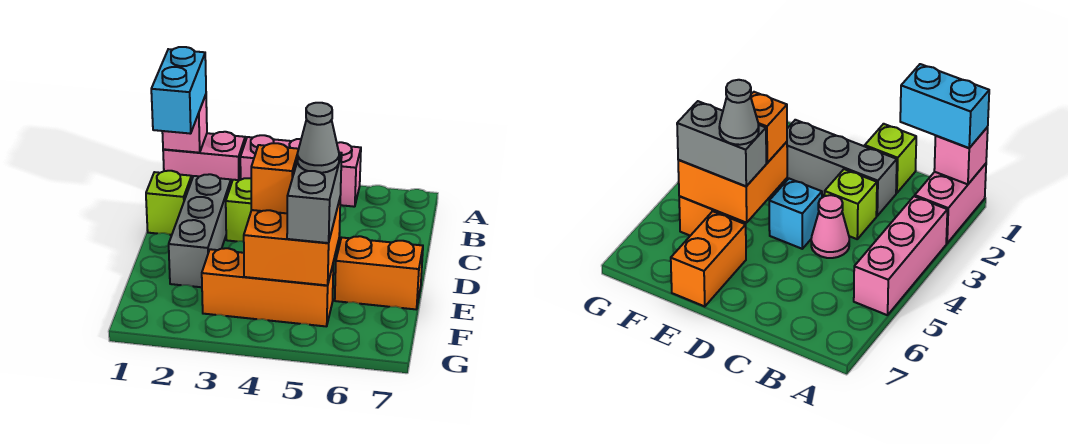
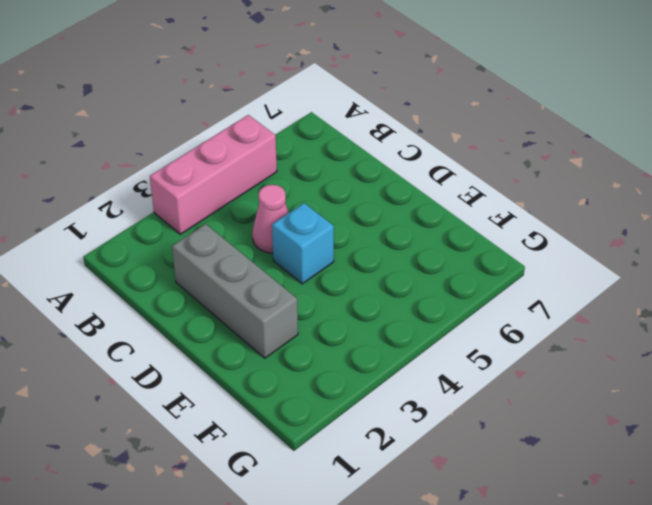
none -> pink 1x2 brick [163,132,245,184]
none -> lime 1x1 brick [146,171,192,235]
none -> lime 1x1 brick [226,178,251,241]

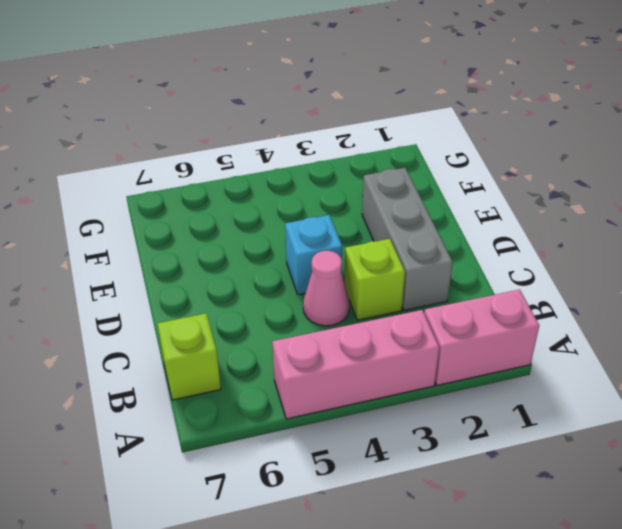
lime 1x1 brick [157,313,221,400] -> lime 1x1 brick moved to [146,171,192,235]
none -> orange 1x2 brick [335,236,423,309]
none -> orange 1x3 brick [202,248,333,327]
none -> pink 1x1 brick [162,95,207,153]

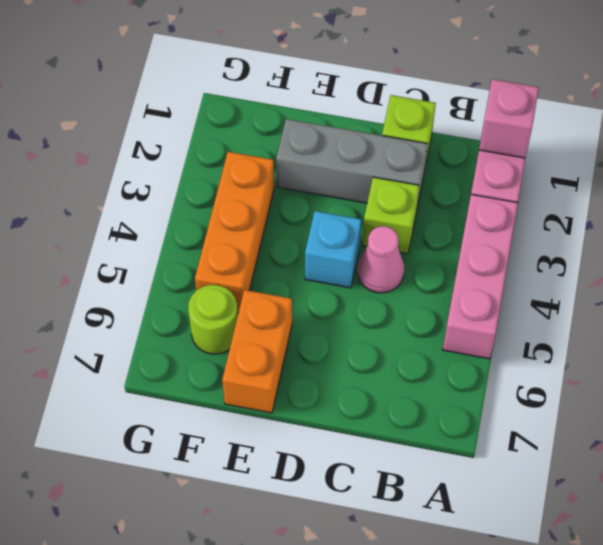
lime 1x1 round brick [188,285,238,354] -> none
none -> orange 2x2 brick [244,199,340,285]
none -> cyan 1x2 brick [151,47,206,134]
none -> orange 1x1 brick [251,143,299,213]

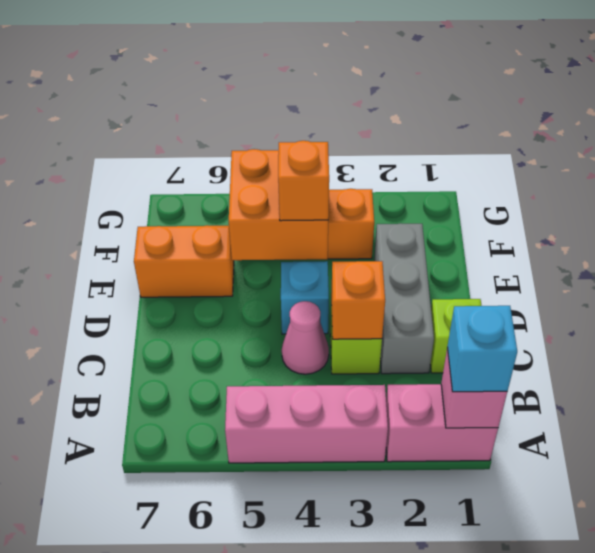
cyan 1x1 brick [447,306,517,392] -> cyan 1x2 brick [151,47,206,134]
orange 1x1 brick [331,261,385,339] -> none
none -> grey 1x2 brick [287,152,342,243]
none -> grey 1x1 cone [298,103,339,173]

